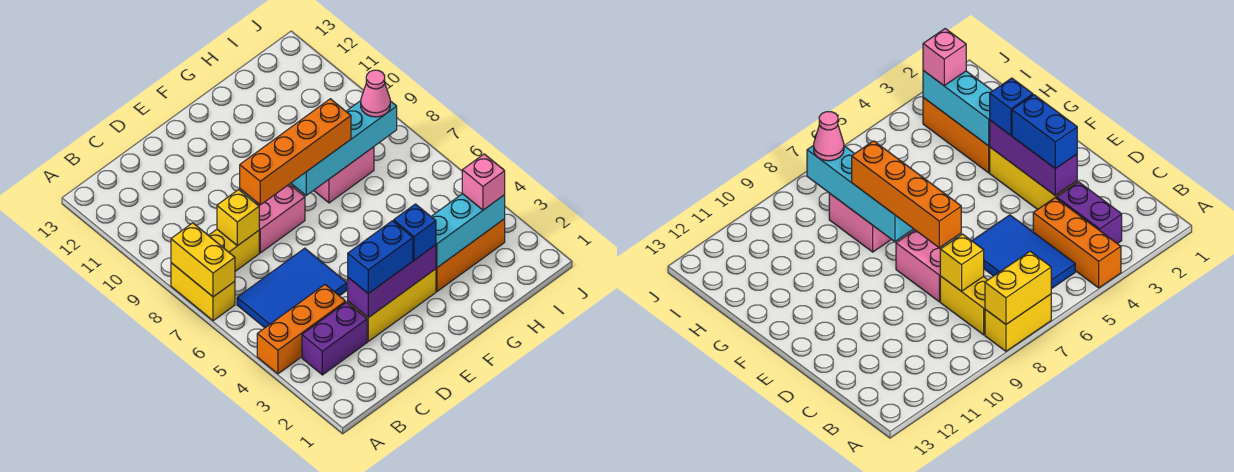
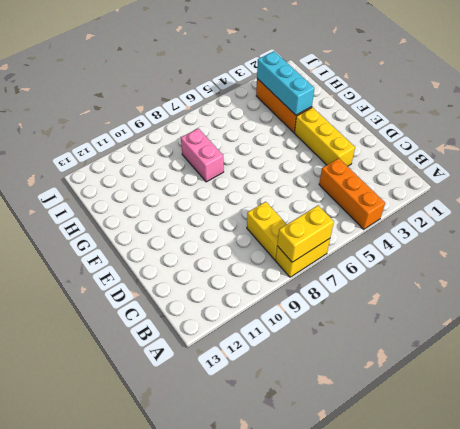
none -> purple 1x2 brick [302,302,367,375]
none -> blue 2x3 tile [237,248,347,328]
none -> pink 1x2 brick [255,184,305,253]

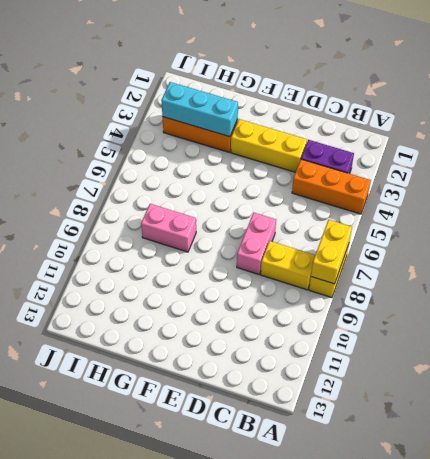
pink 1x2 brick [237,213,276,274] -> pink 1x2 brick turned to [255,184,305,253]
none -> blue 2x3 tile [237,248,347,328]
none -> yellow 1x1 brick [217,190,259,246]
none -> purple 1x3 brick [348,245,436,318]

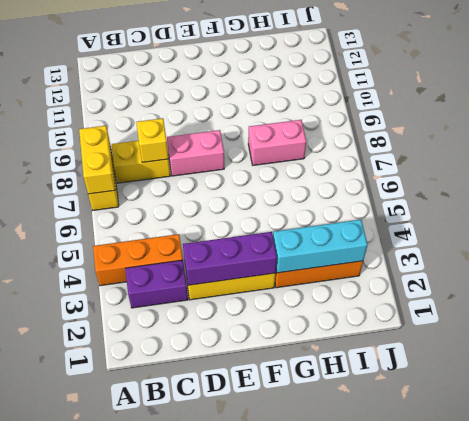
none -> blue 2x3 tile [237,248,347,328]
none -> cyan 1x4 brick [291,101,397,195]
none -> blue 1x2 brick [348,221,413,294]

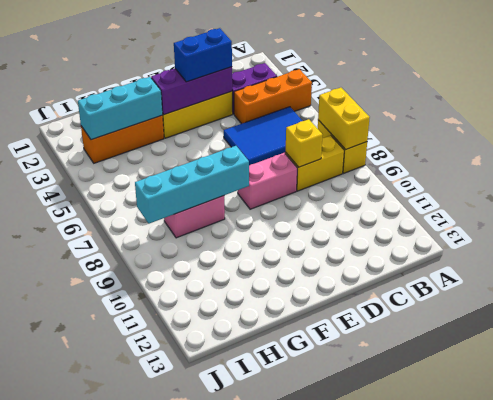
none -> orange 1x4 brick [240,99,351,205]
none -> blue 1x1 brick [394,204,436,260]
none -> pink 1x1 brick [462,154,505,210]

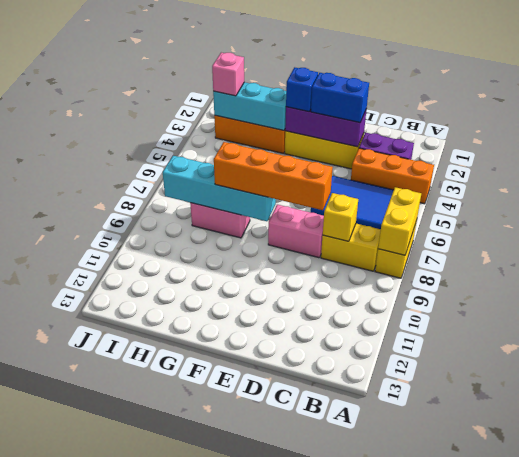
none -> pink 1x1 cone [361,70,390,117]

